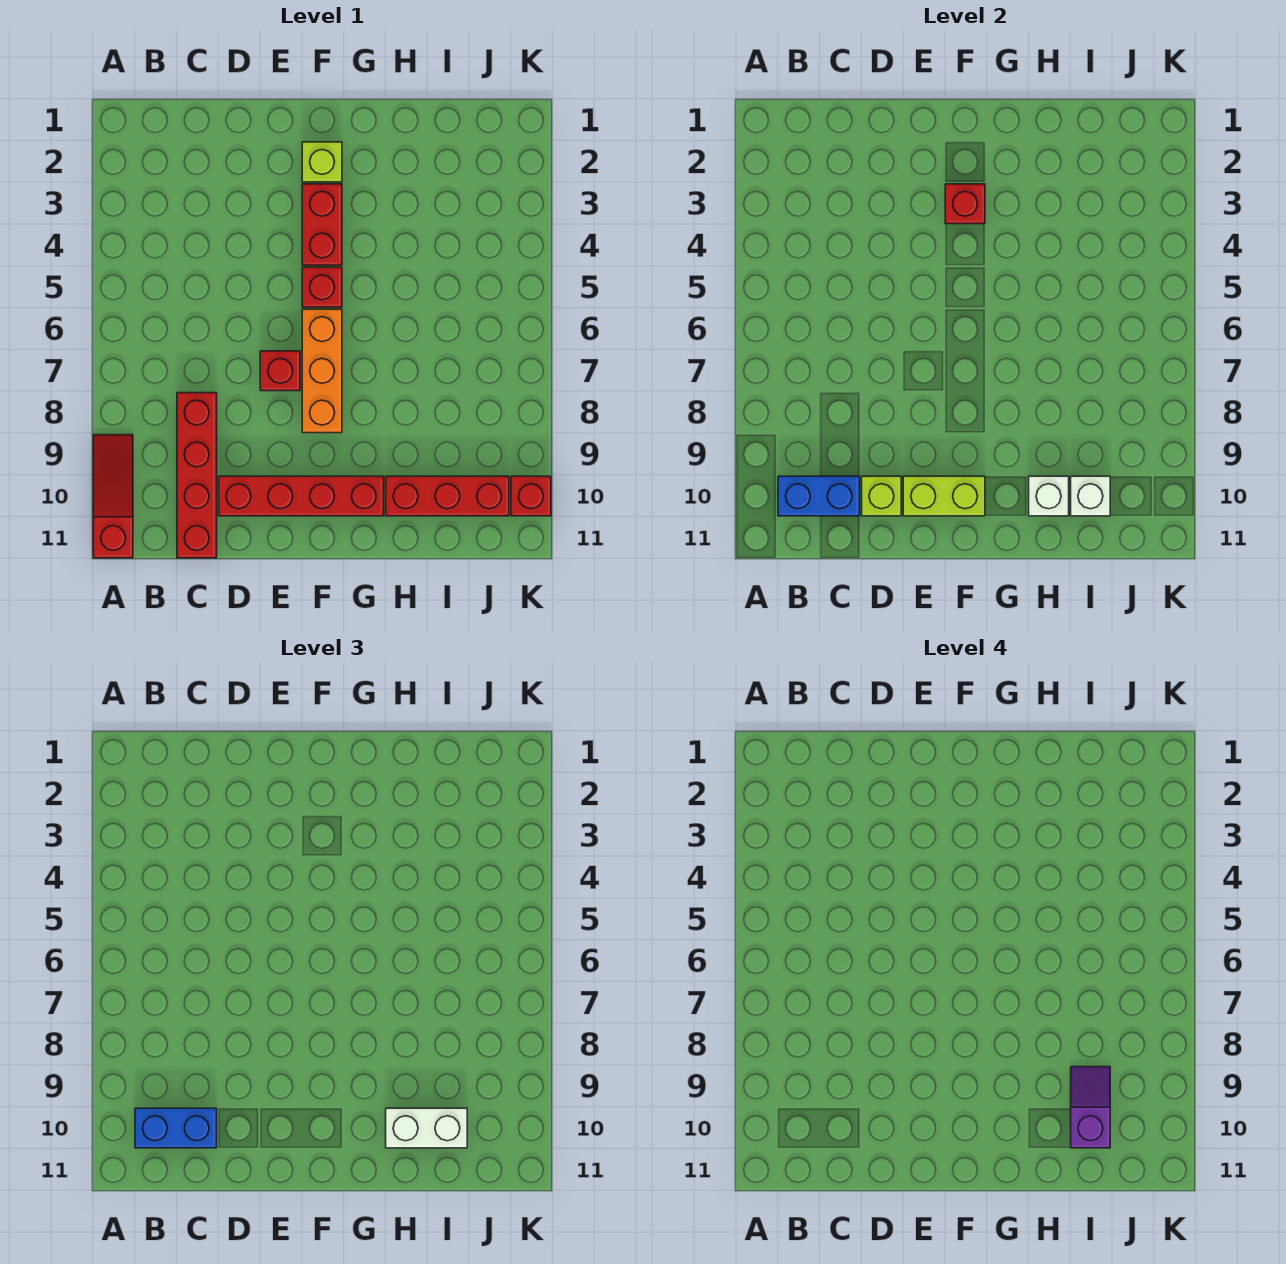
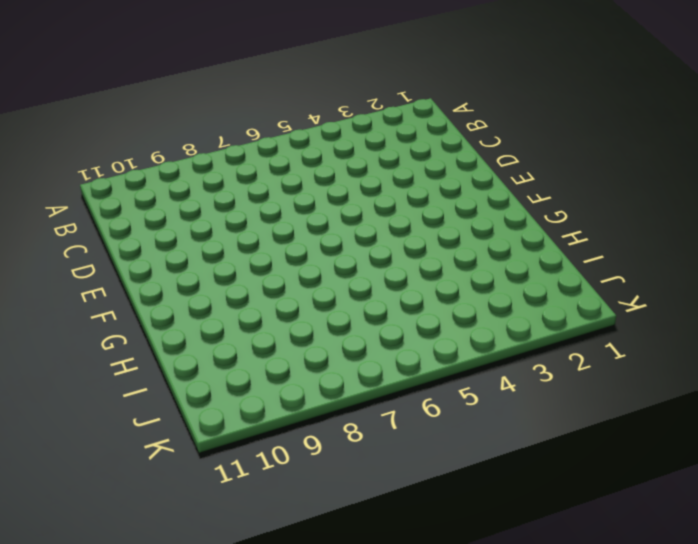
none -> red 1x3 slope [93,435,133,558]
none -> red 1x4 brick [177,393,217,558]
none -> red 1x4 brick [219,476,384,516]

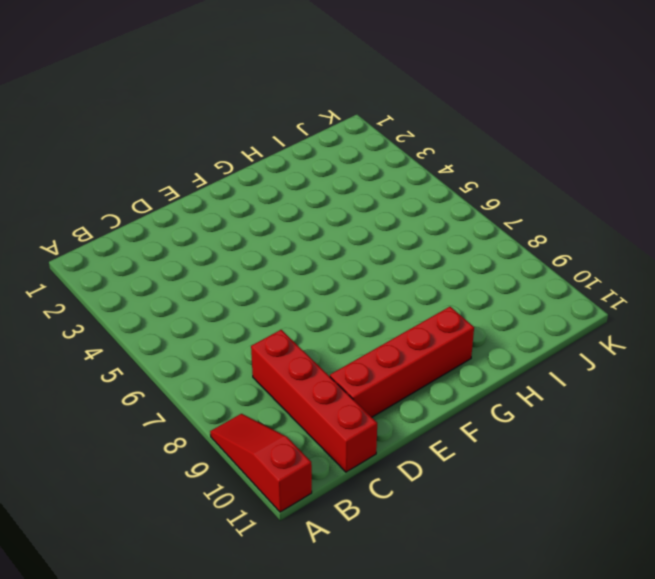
none -> red 1x1 brick [260,351,300,391]
none -> lime 1x1 brick [302,142,342,182]
none -> red 1x2 brick [302,184,342,265]

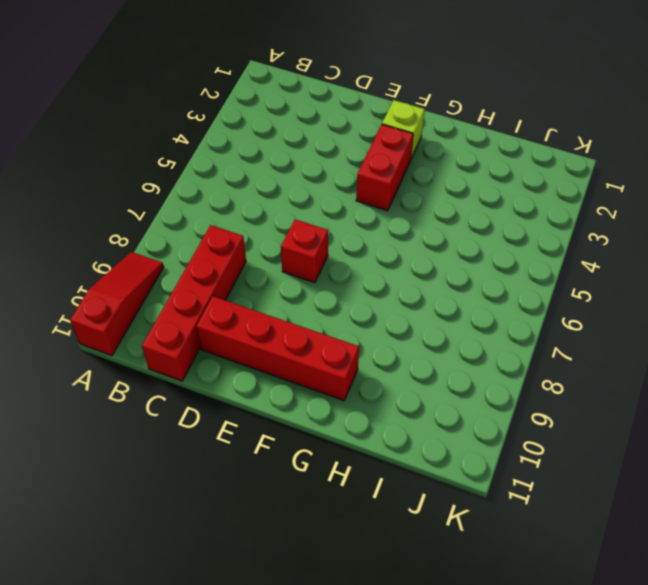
none -> red 1x1 brick [302,267,342,307]
none -> orange 1x3 brick [302,309,342,433]
none -> red 1x3 brick [386,476,509,516]

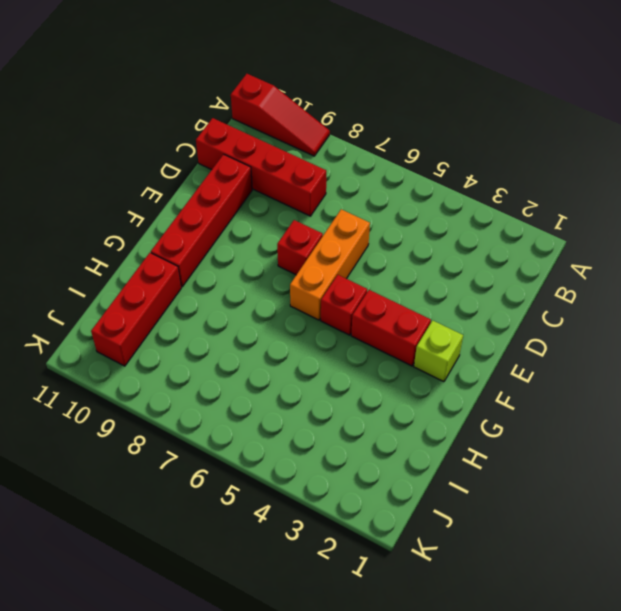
orange 1x3 brick [290,209,370,320] -> orange 1x3 brick turned to [302,309,342,433]
none -> red 1x1 brick [511,476,551,516]
none -> blue 1x2 brick [778,476,860,516]
none -> lime 1x1 brick [862,476,901,516]

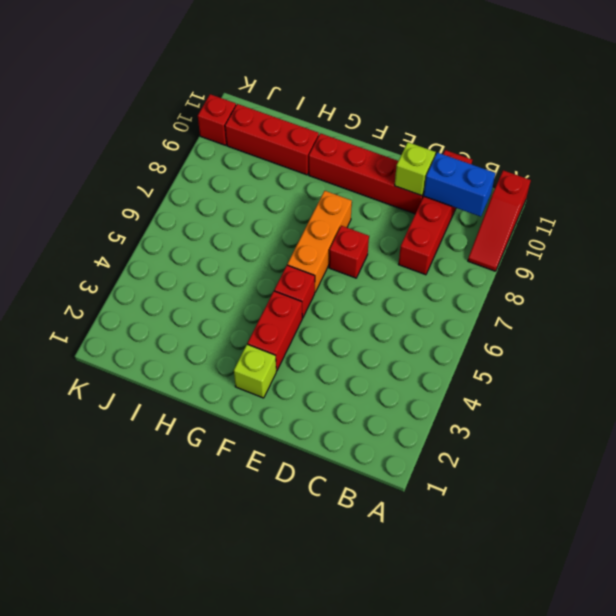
none -> lime 1x2 brick [903,476,985,516]
none -> red 1x1 brick [945,184,985,224]
none -> white 1x1 brick [1029,476,1069,516]

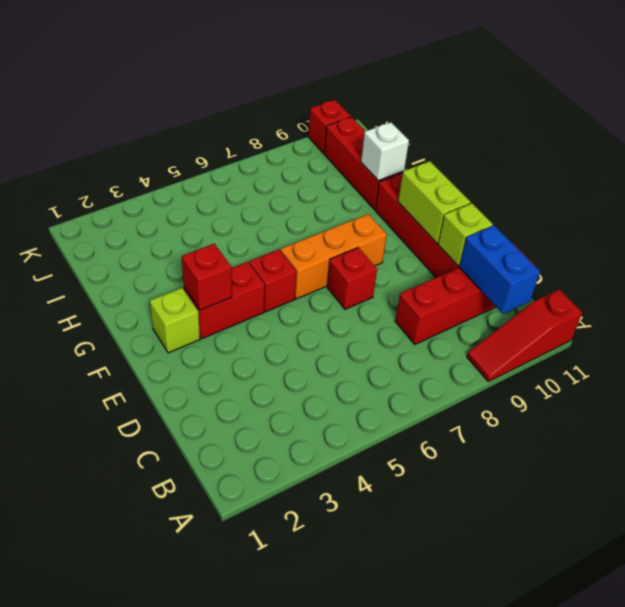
none -> white 1x1 brick [1071,476,1110,516]
none -> blue 1x2 brick [135,1108,217,1148]
none -> white 1x2 brick [386,1108,467,1148]

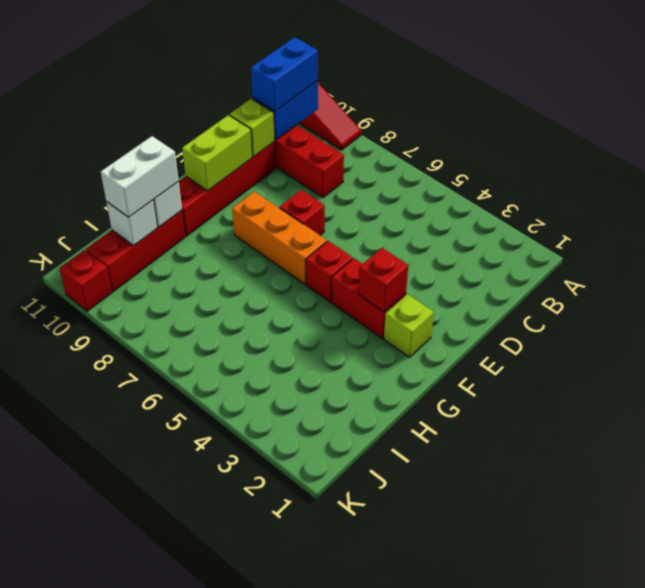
none -> purple 1x2 slope [1071,1067,1110,1148]

